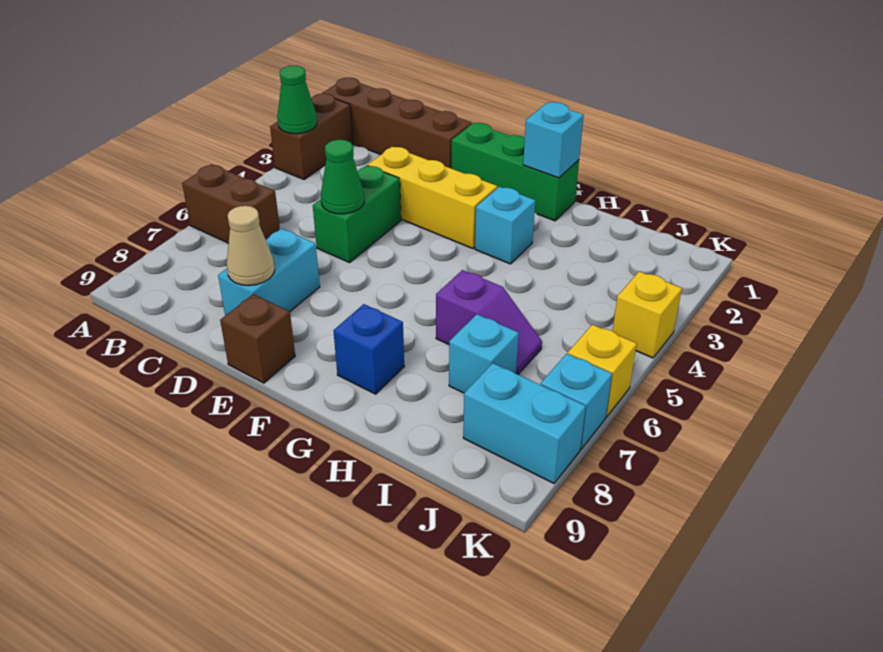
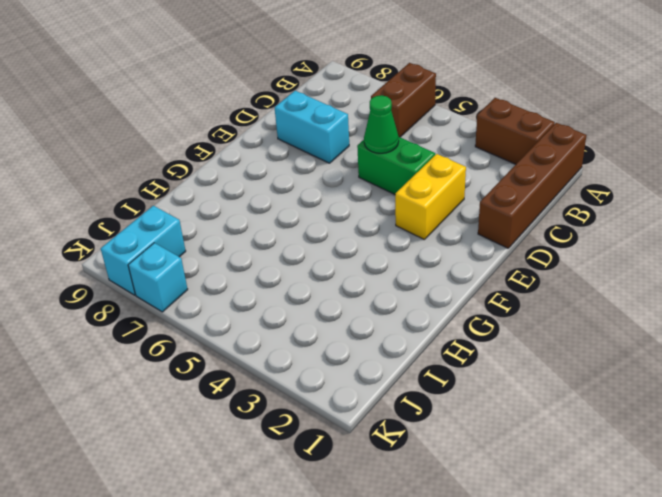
yellow 1x2 brick [395,154,466,240] -> yellow 1x3 brick [368,147,497,249]
none -> green 1x3 brick [451,123,579,221]
none -> brown 1x1 brick [220,294,295,383]
none -> cyan 1x1 brick [475,187,535,264]

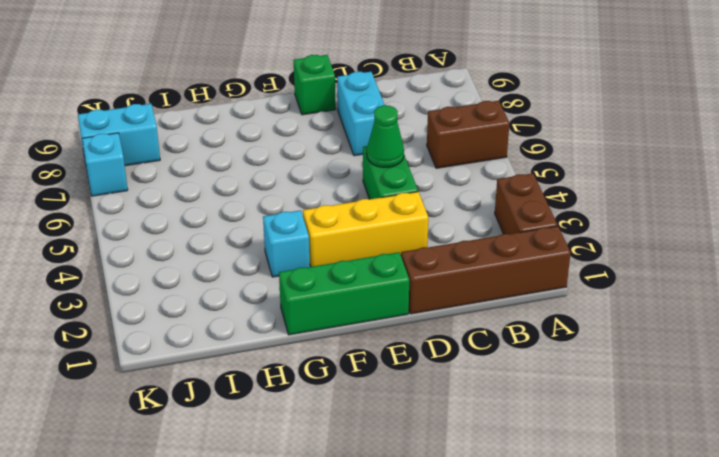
green 1x1 brick [294,55,336,115] -> brown 1x1 brick [220,294,295,383]
none -> blue 1x1 brick [334,304,404,394]
none -> purple 1x2 slope [436,270,542,374]
none -> cyan 1x1 brick [449,314,519,393]

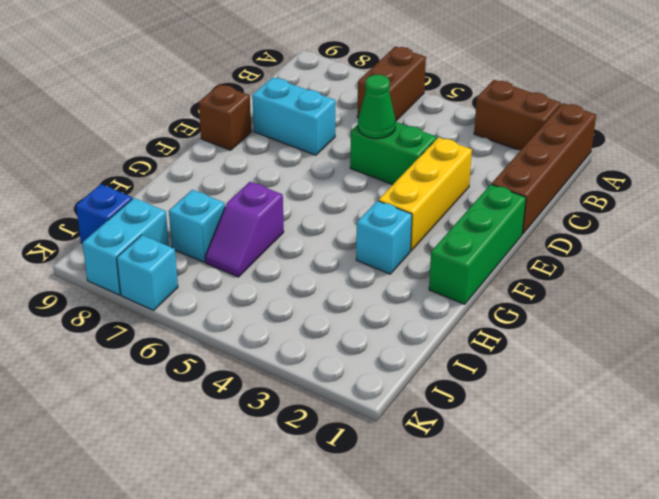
blue 1x1 brick [76,184,132,243] -> blue 1x1 brick moved to [334,304,404,394]
none -> yellow 1x1 brick [613,271,682,358]
none -> yellow 1x1 brick [568,325,637,417]
none -> green 1x1 cone [277,66,317,134]

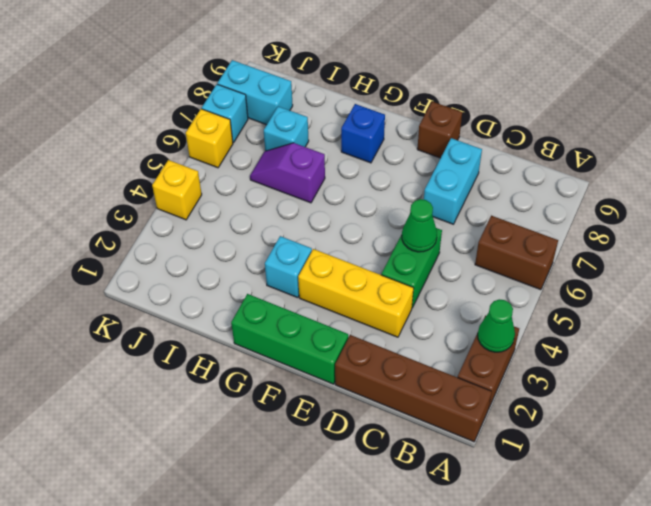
none -> tan 1x1 cone [227,206,275,286]
none -> cyan 1x1 brick [523,102,584,178]

